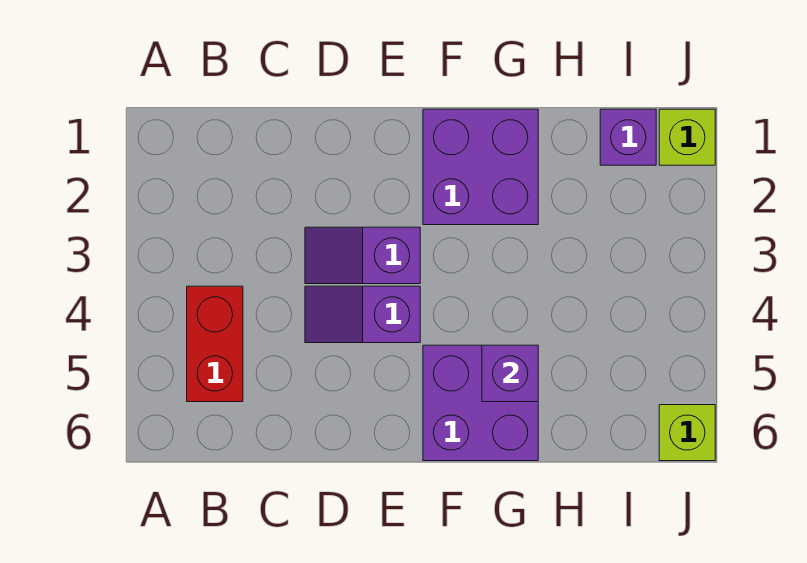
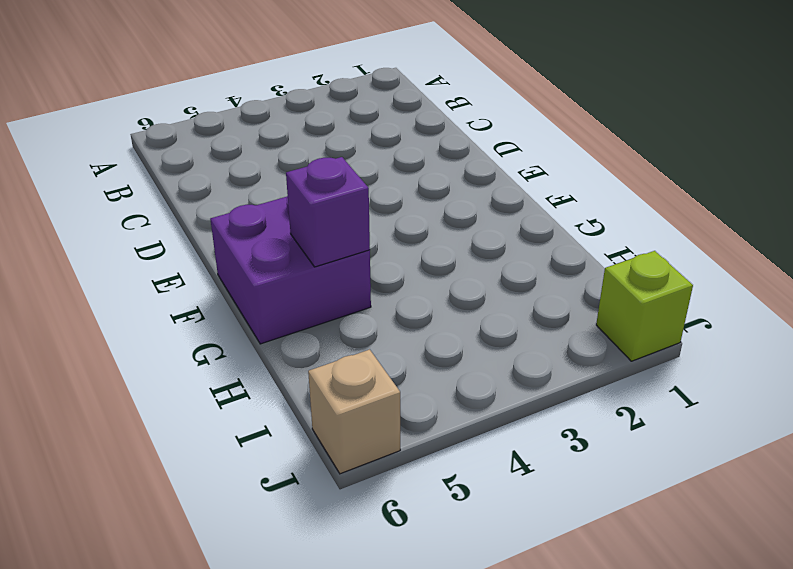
tan 1x1 brick [308,349,400,474] -> lime 1x1 brick [659,405,715,461]
none -> red 1x2 brick [187,286,243,402]
none -> purple 1x2 slope [305,227,420,284]

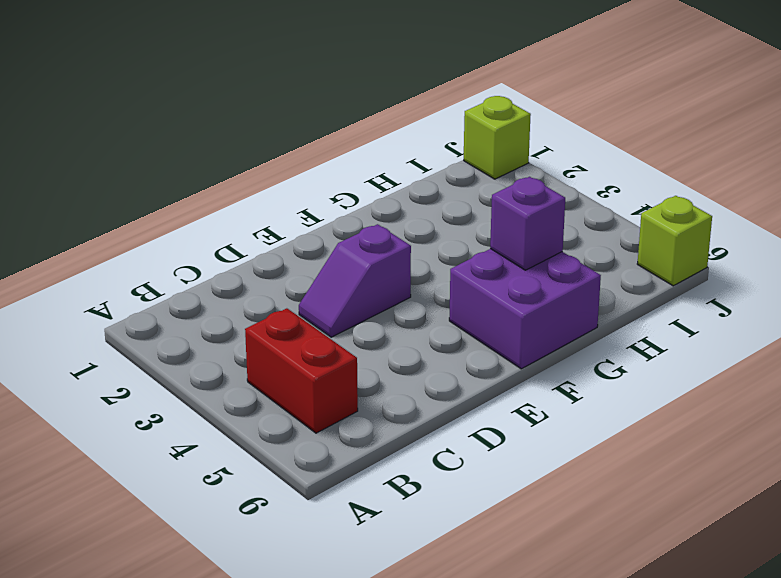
none -> purple 1x2 slope [305,286,420,343]
none -> purple 2x2 brick [423,109,538,225]

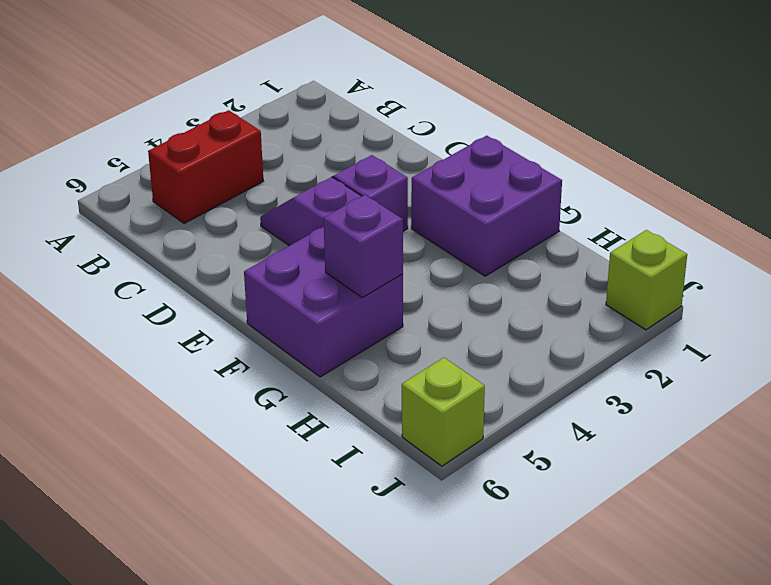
none -> purple 1x1 brick [600,109,656,165]

